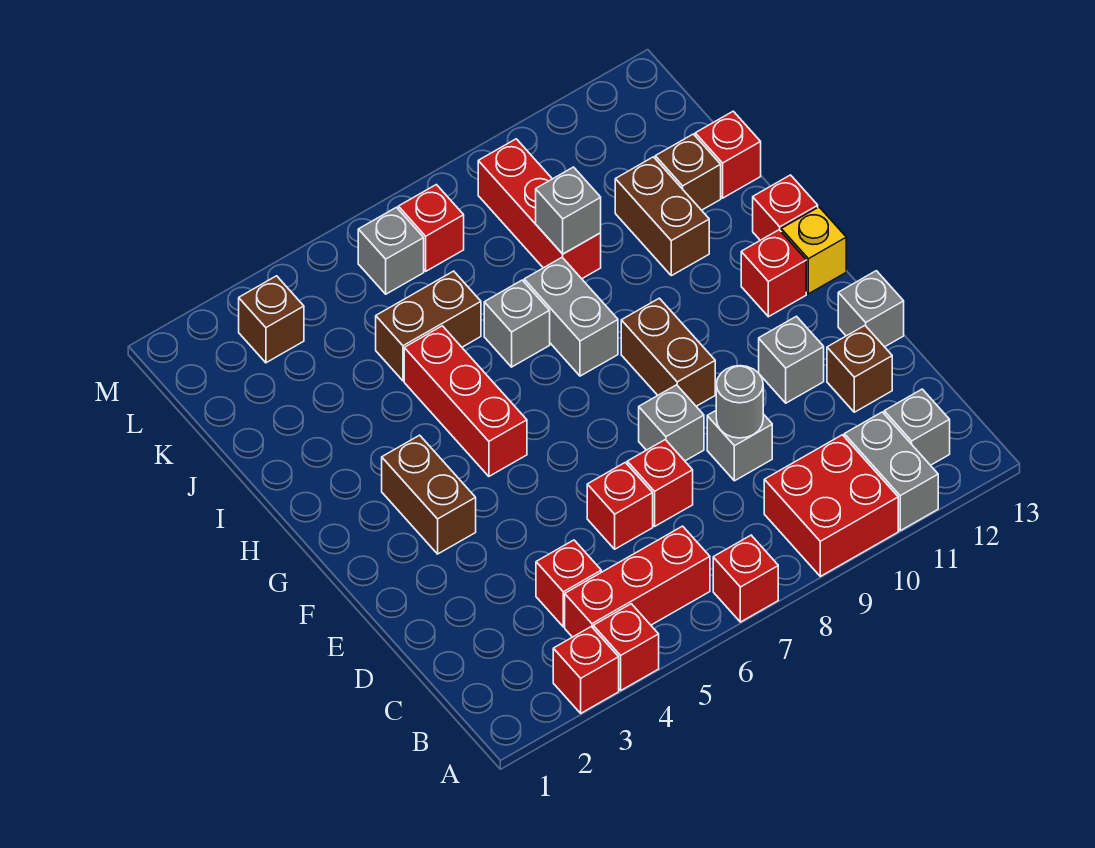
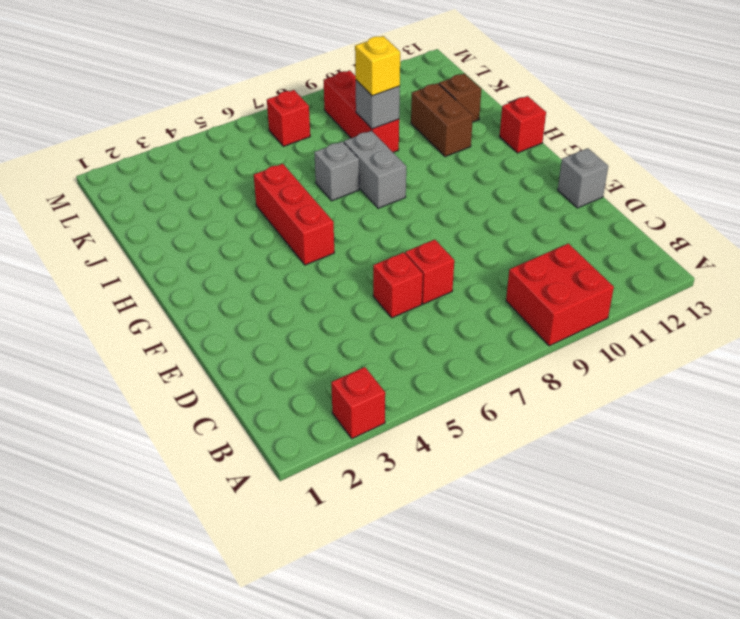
yellow 1x1 brick [355,36,400,96] -> yellow 1x1 brick moved to [781,207,846,294]
none -> red 1x1 brick [593,604,659,690]
none -> red 1x1 brick [713,535,778,622]
none -> grey 1x2 brick [844,412,938,531]
none -> red 1x3 brick [565,526,710,637]

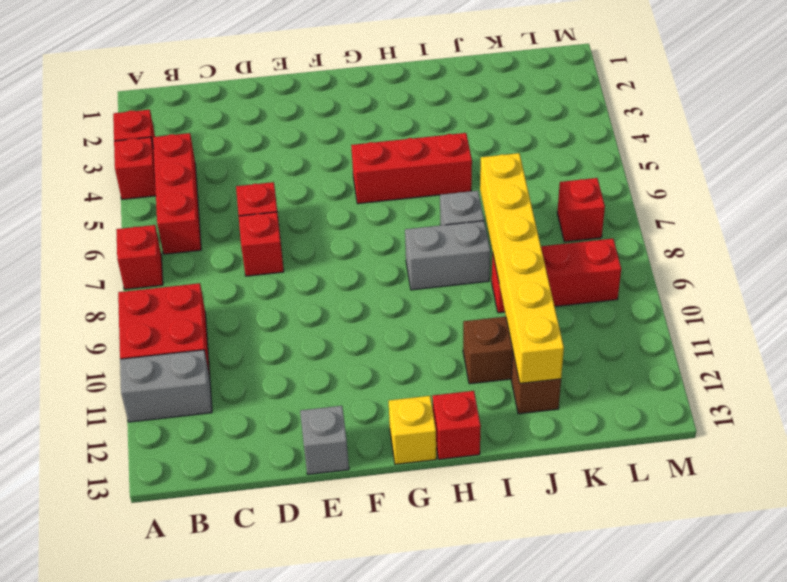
yellow 1x6 brick [480,153,564,383] -> grey 1x1 brick [536,167,601,254]
none -> grey 1x1 brick [884,389,950,465]
none -> red 1x1 brick [536,540,601,627]
none -> grey 1x1 brick [707,411,772,481]
none -> brown 1x1 brick [827,326,892,412]

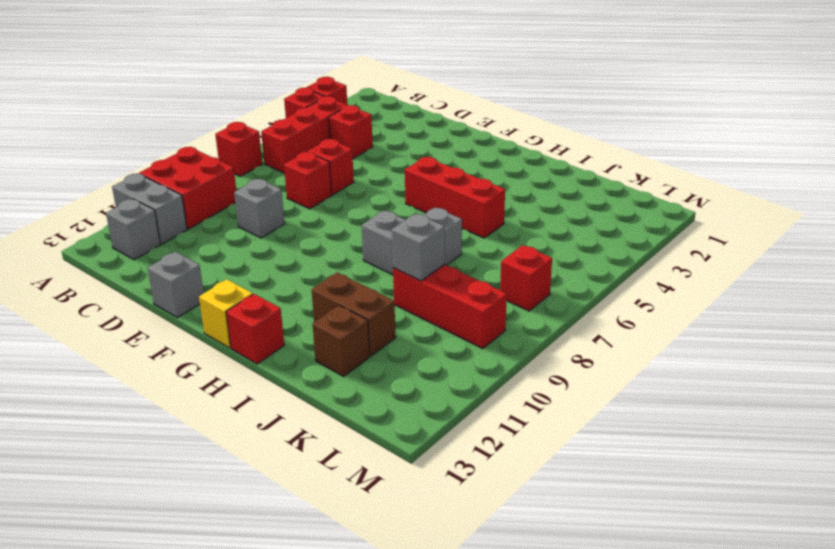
none -> brown 1x1 brick [827,326,892,412]
none -> grey 1x1 brick [639,385,704,461]
none -> grey 1x1 brick [759,316,824,403]
none -> brown 1x2 brick [382,435,476,554]

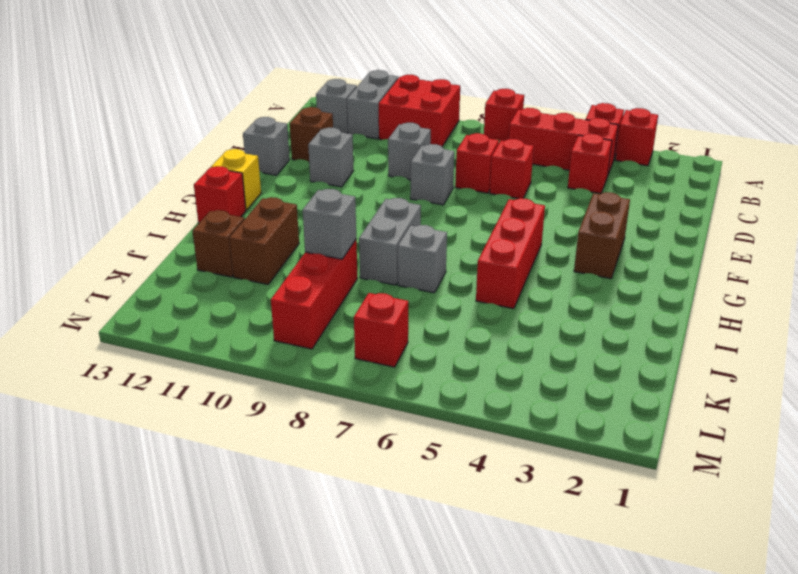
none -> brown 1x2 brick [621,298,715,406]
none -> red 1x1 brick [741,230,806,317]
none -> brown 1x2 brick [376,271,481,381]
none -> red 1x1 brick [695,111,761,198]

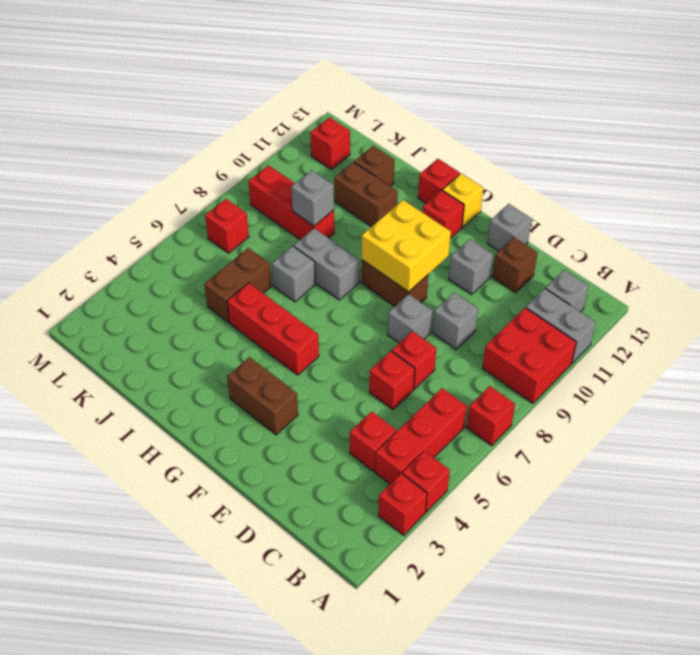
yellow 2x2 brick [362,200,451,292] -> none
red 1x1 brick [310,117,350,170] -> red 1x1 brick moved to [695,111,761,198]
none -> brown 1x1 brick [239,276,304,363]
none -> grey 1x1 brick [358,207,424,294]
none -> grey 1x1 round brick [716,366,763,438]

